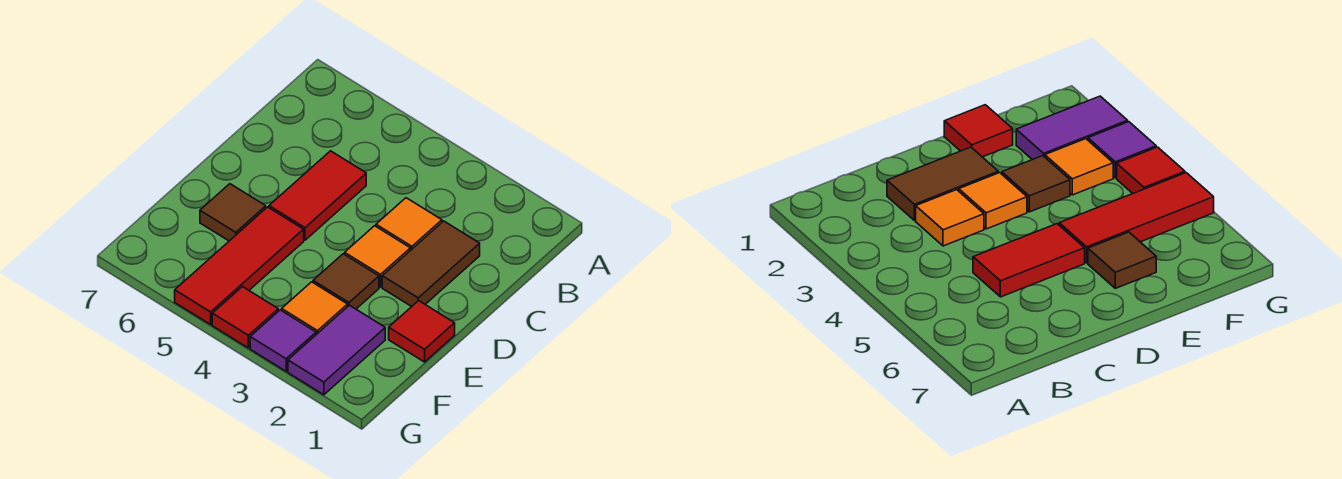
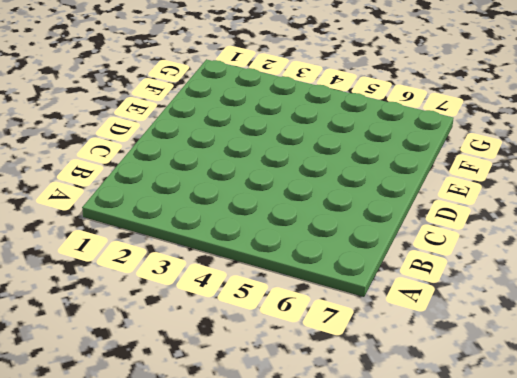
none -> brown 1x2 tile [382,221,480,307]
none -> orange 1x1 tile [376,198,442,251]
none -> red 1x2 tile [269,151,366,240]

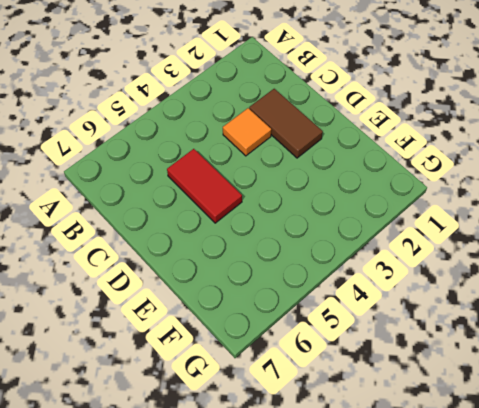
none -> orange 1x1 tile [345,226,410,287]
none -> red 1x1 tile [389,301,455,362]
none -> brown 1x1 tile [313,254,379,309]

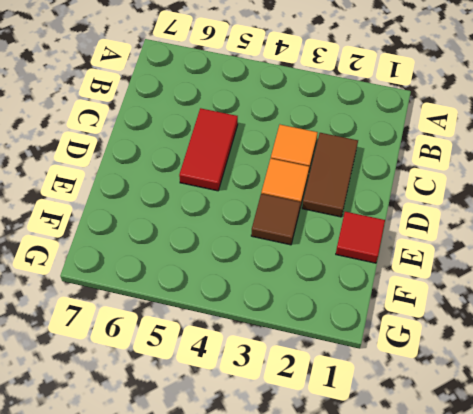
none -> red 1x3 tile [175,207,304,324]
none -> brown 1x1 tile [200,184,266,241]
none -> purple 1x2 tile [288,305,385,395]

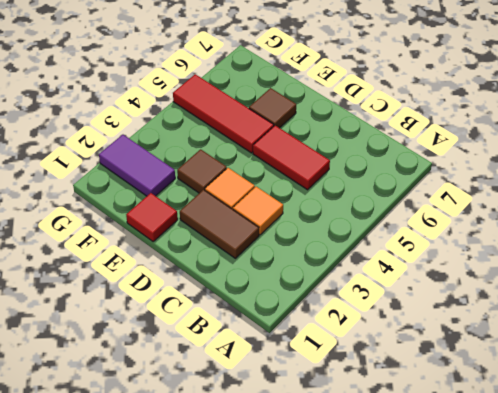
none -> orange 1x1 tile [282,282,348,335]
none -> purple 1x1 tile [250,310,316,371]
none -> red 1x1 tile [212,287,278,348]

